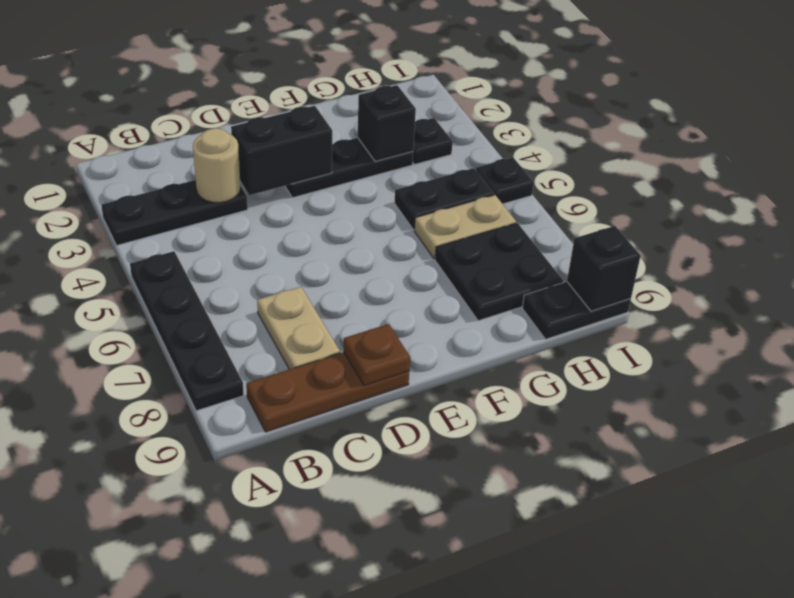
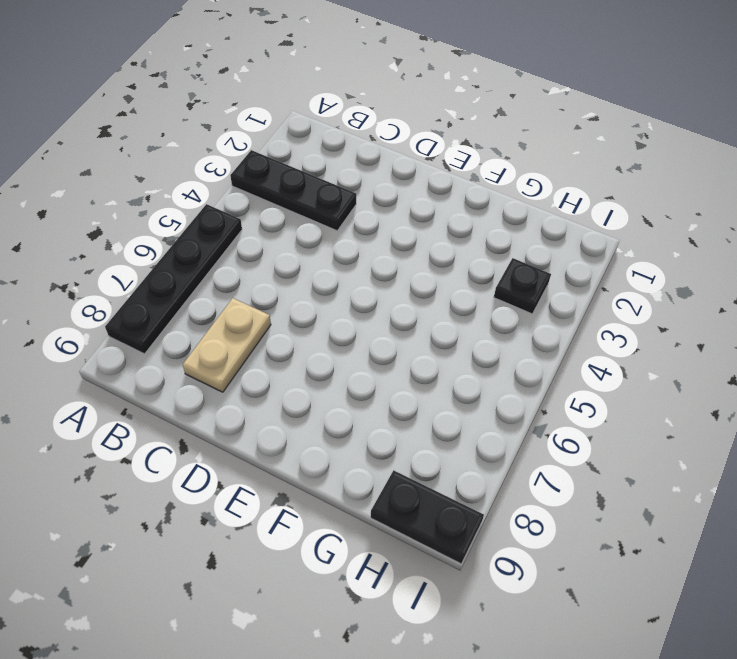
none -> brown 1x3 plate [246,352,409,432]
none -> black 1x3 plate [285,138,413,198]
none -> black 1x2 plate [395,168,494,230]

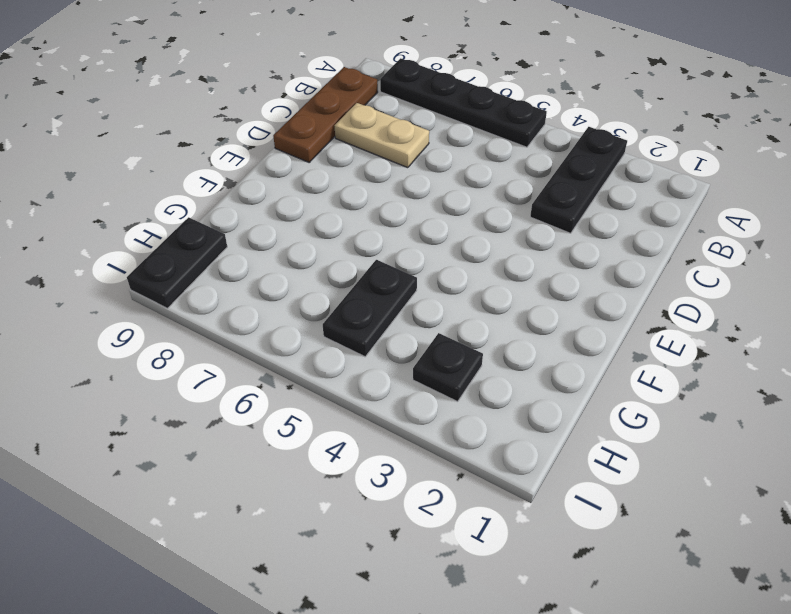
none -> black 1x3 plate [285,138,413,198]
none -> tan 1x2 plate [414,195,516,259]
none -> black 2x2 plate [435,223,563,321]

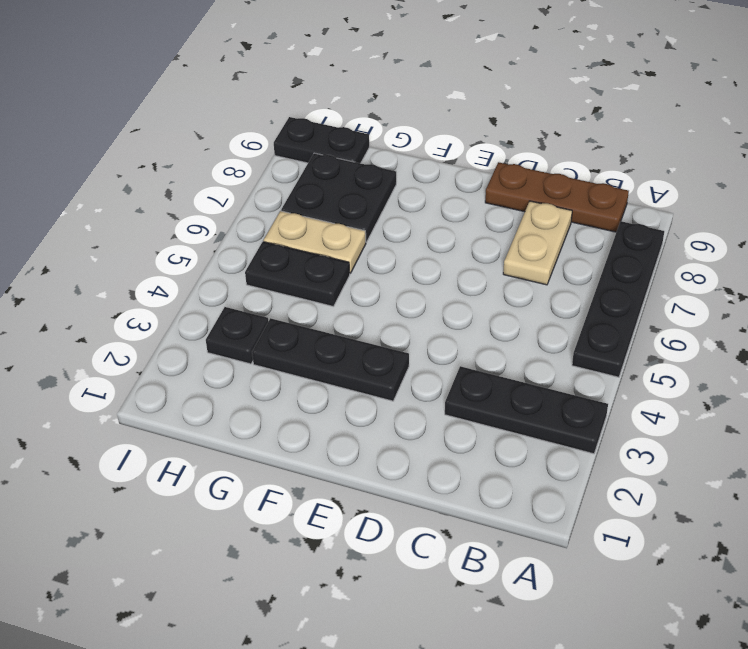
none -> black 1x1 plate [476,157,534,204]
none -> tan 1x1 round brick [193,128,241,203]
none -> black 1x2 brick [231,106,332,195]

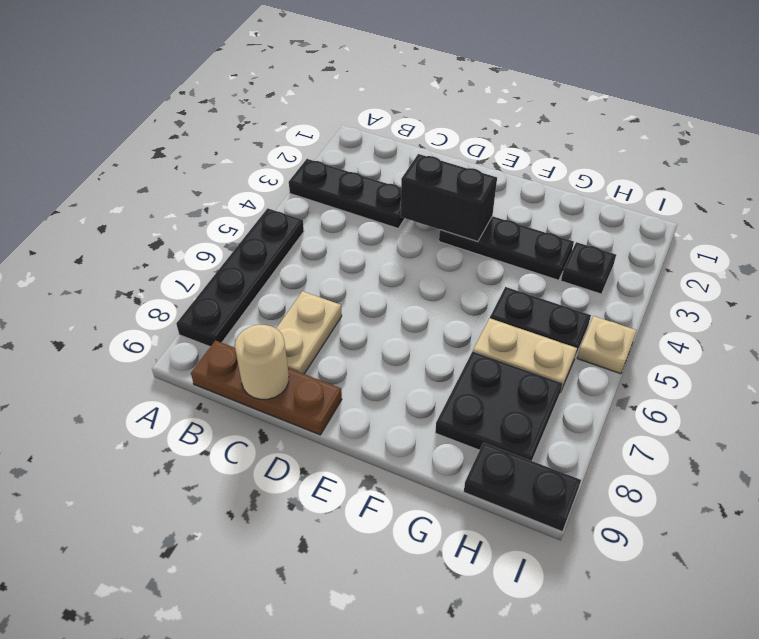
tan 1x1 round brick [235,325,289,399] -> tan 1x1 round brick moved to [193,128,241,203]
tan 1x1 plate [577,316,637,374] -> black 1x1 plate [476,157,534,204]
none -> brown 1x1 plate [344,324,410,386]
none -> black 1x1 brick [358,85,416,161]
none -> black 1x1 brick [567,226,641,311]

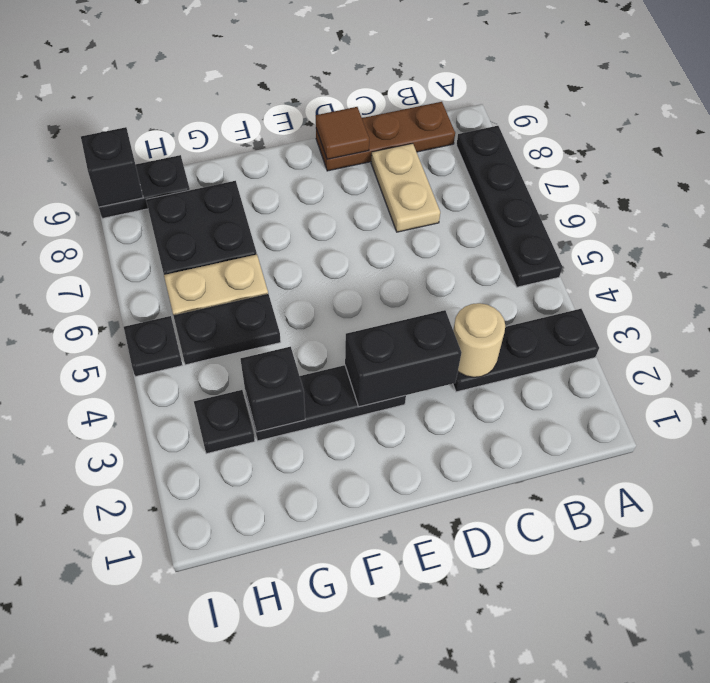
brown 1x1 tile [316,107,369,159] -> brown 1x1 plate [344,324,410,386]

